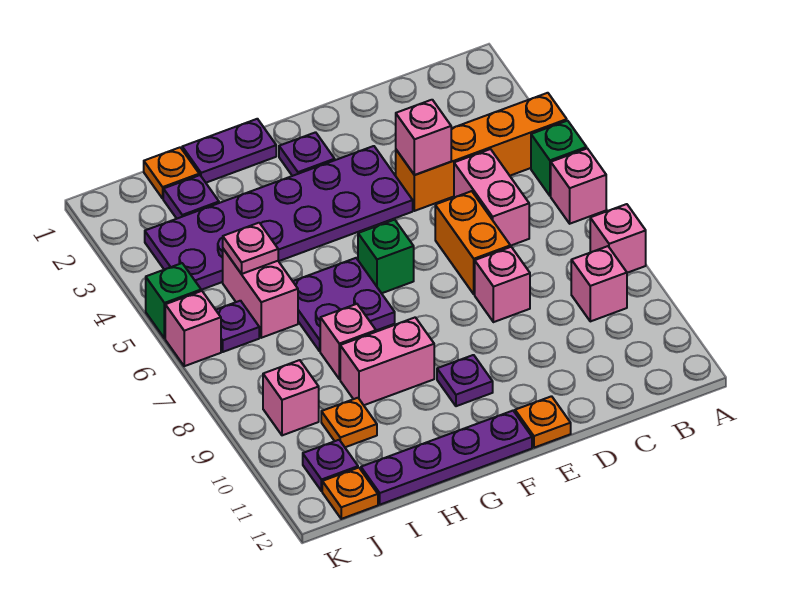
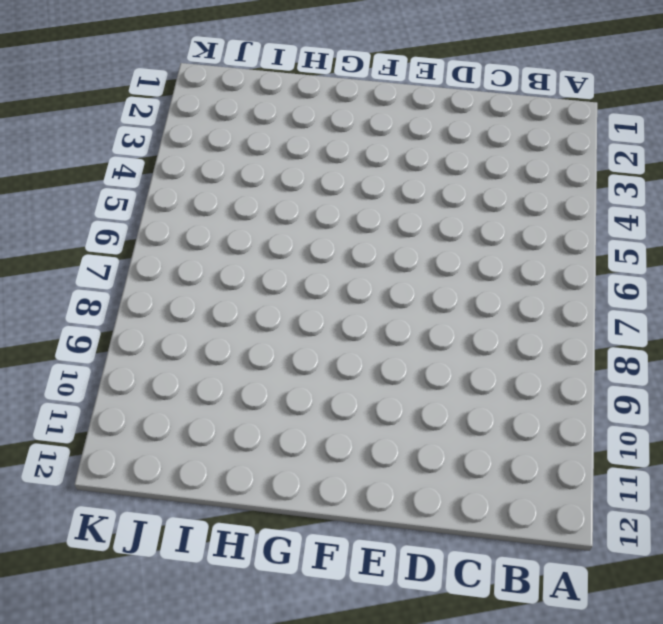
none -> orange 1x4 brick [396,93,567,211]
none -> green 1x1 brick [531,121,587,196]
none -> pink 1x1 brick [551,148,606,224]
none -> pink 1x1 brick [590,204,646,273]

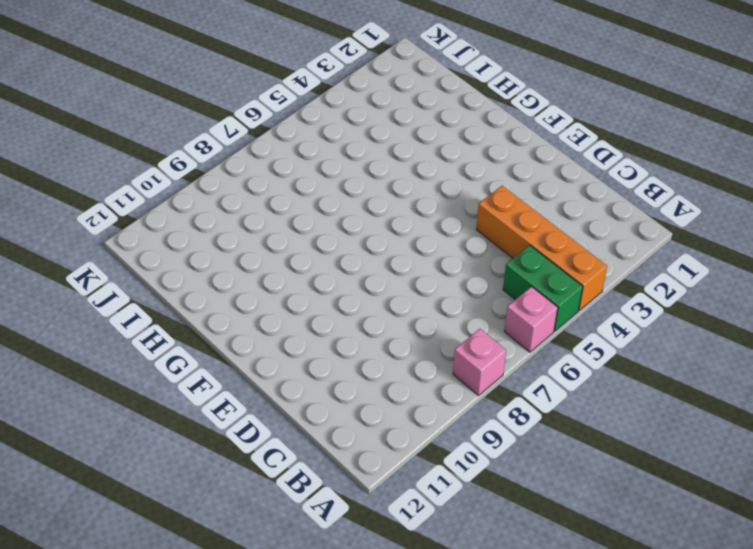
green 1x2 brick [503,245,583,331] -> green 1x1 brick [531,121,587,196]
none -> pink 1x1 brick [571,246,627,321]
none -> pink 1x2 brick [454,149,529,246]
none -> orange 1x2 brick [435,191,510,294]
none -> pink 1x1 brick [475,247,530,322]

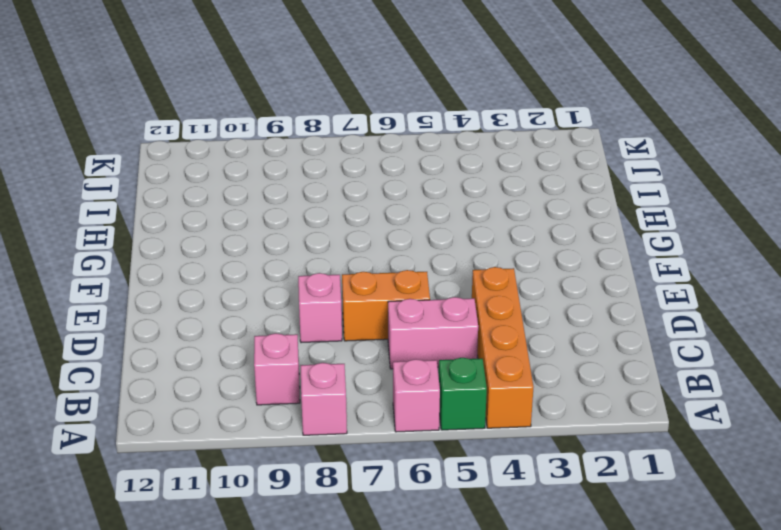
none -> purple 2x6 plate [145,146,413,290]
none -> orange 1x1 plate [515,396,571,448]
none -> purple 1x1 plate [279,132,335,176]
none -> green 1x1 brick [358,220,414,293]

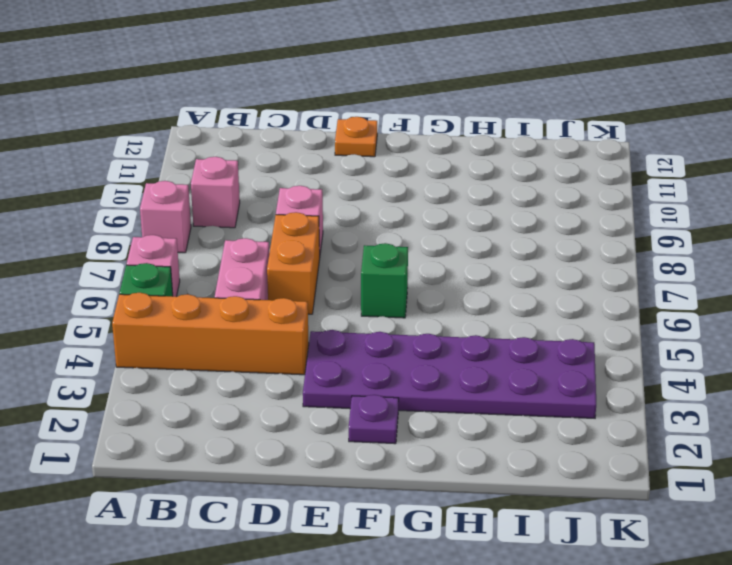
none -> purple 1x1 plate [437,355,493,406]
none -> purple 1x4 plate [361,411,532,505]
none -> purple 1x2 plate [182,119,276,183]
none -> purple 2x2 plate [293,258,395,351]

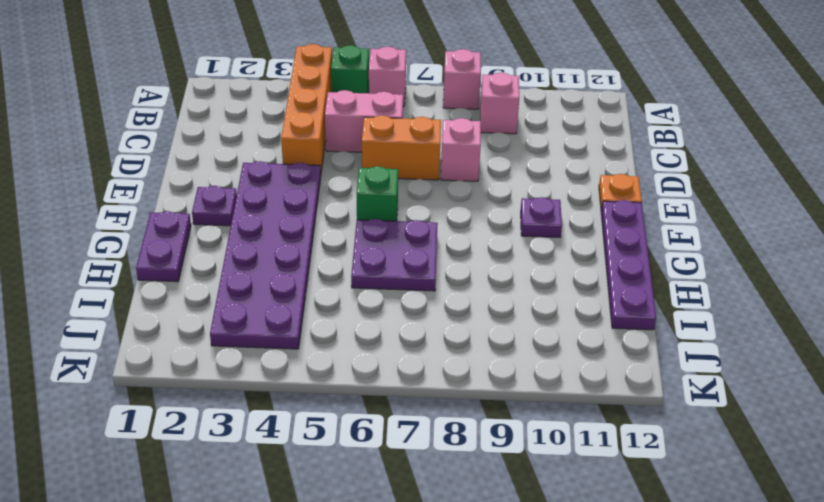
none -> pink 1x2 brick [340,317,434,405]
none -> pink 1x1 brick [320,304,376,379]
none -> orange 1x1 plate [144,147,199,198]
none -> purple 1x1 plate [163,175,219,219]

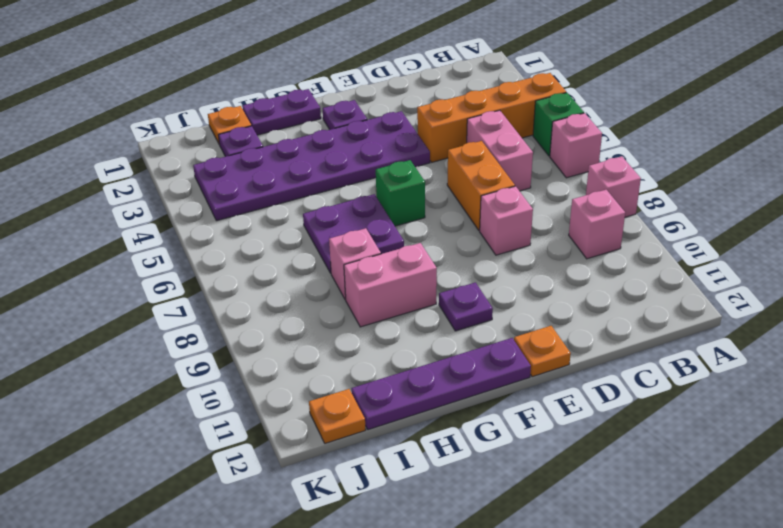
none -> pink 1x2 brick [223,249,298,338]
none -> orange 1x1 plate [321,398,377,447]
none -> purple 1x1 plate [216,301,259,352]
none -> pink 1x1 brick [263,360,319,435]

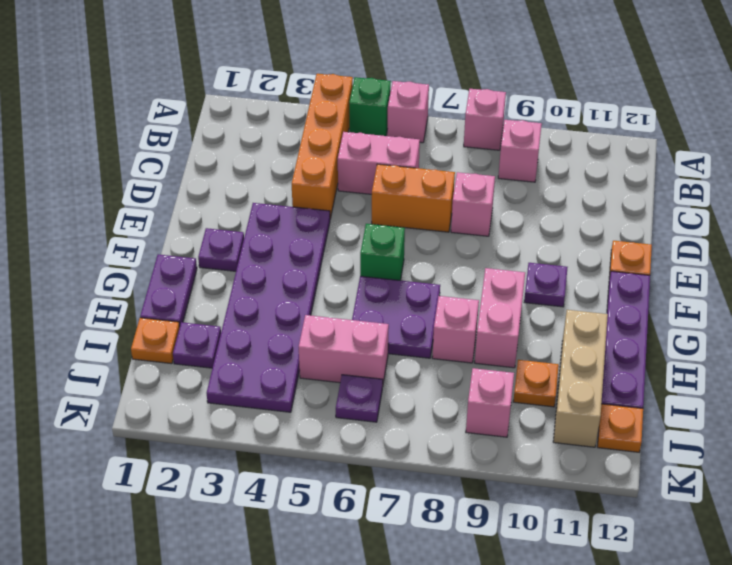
tan 1x3 brick [553,310,608,447] -> purple 1x1 plate [303,440,358,491]
none -> green 1x1 brick [146,263,201,338]
none -> pink 1x1 brick [165,291,221,366]
none -> pink 1x1 brick [396,100,451,175]
none -> pink 1x1 plate [223,223,278,274]

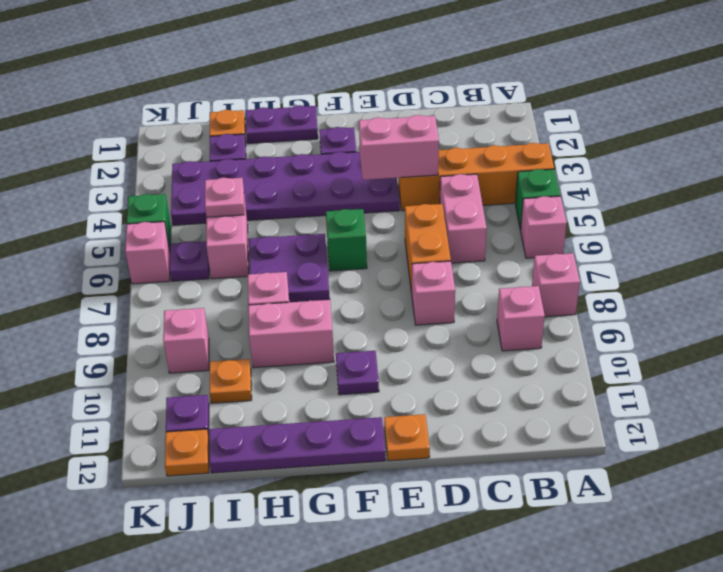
pink 1x2 brick [359,115,439,180] -> pink 1x1 brick [396,100,451,175]

